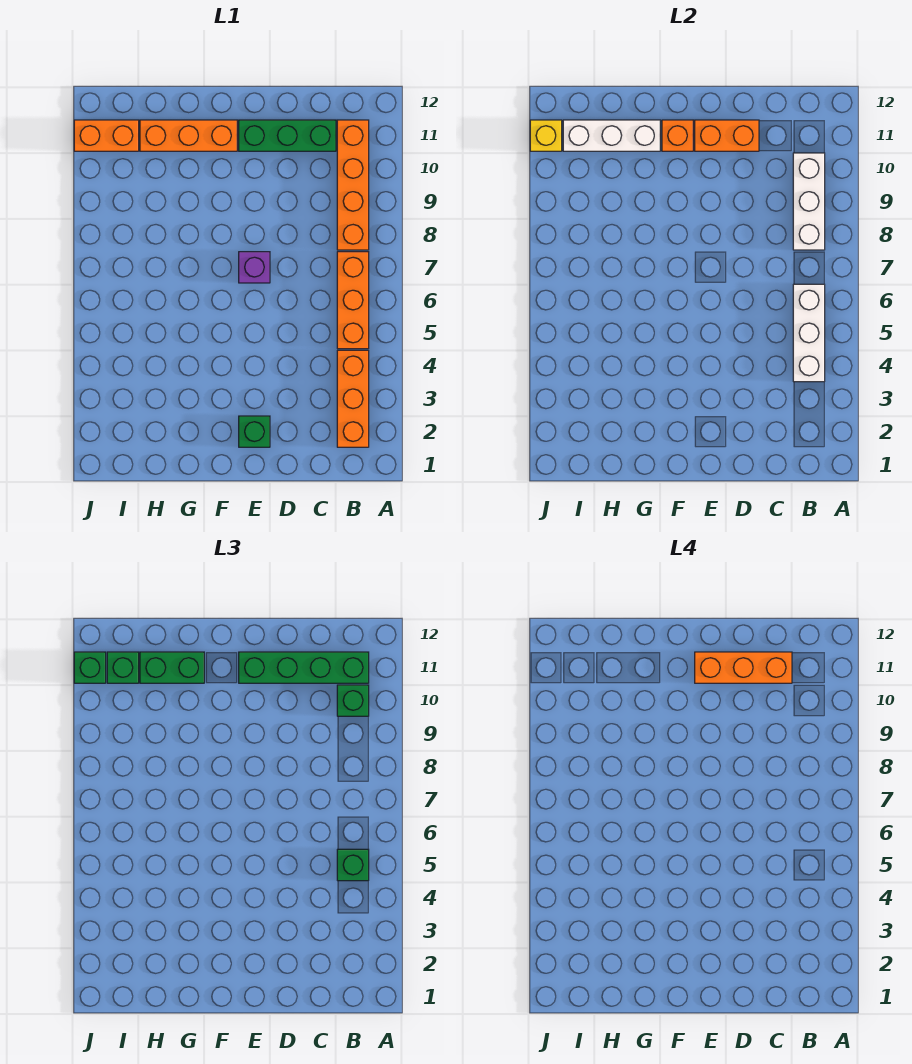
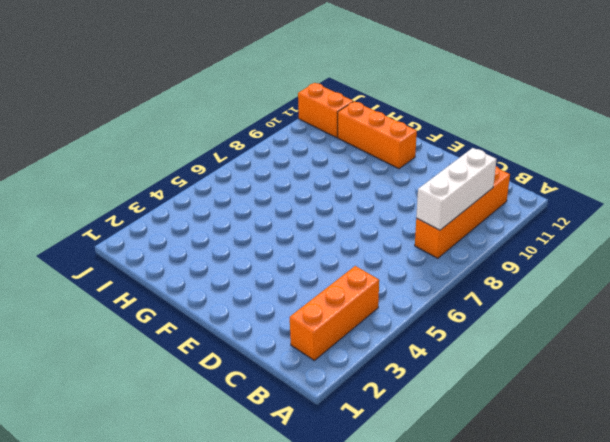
none -> orange 1x3 brick [337,252,369,349]
none -> green 1x3 brick [239,120,336,151]
none -> green 1x1 brick [239,416,270,447]

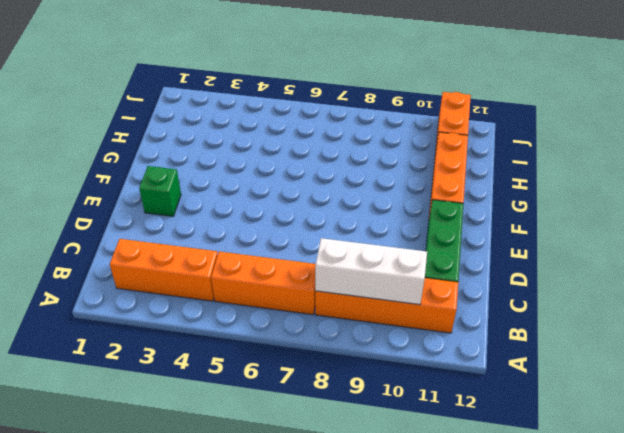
none -> purple 1x1 brick [239,252,270,283]
none -> white 1x3 brick [793,284,825,382]
none -> orange 1x2 brick [695,120,759,151]

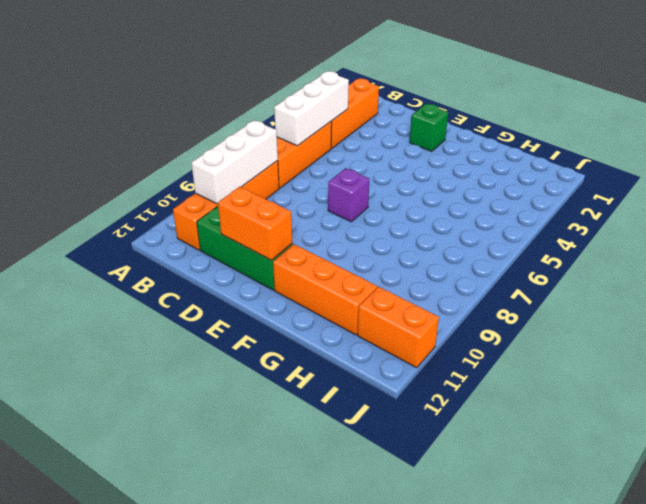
none -> orange 1x1 brick [662,120,693,151]
none -> white 1x3 brick [563,120,660,151]
none -> yellow 1x1 brick [530,120,562,151]

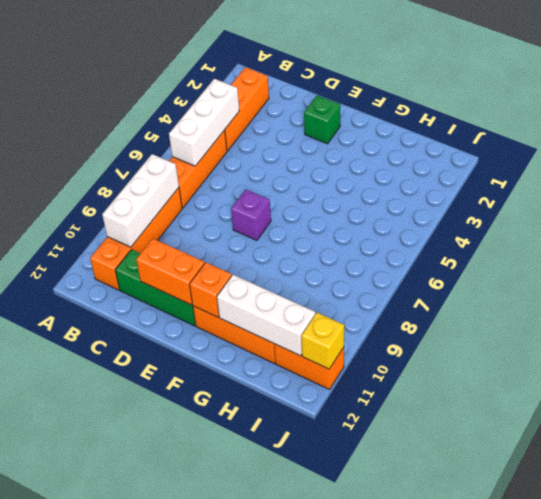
none -> green 1x1 brick [337,849,369,881]
none -> green 1x1 brick [337,685,369,716]
none -> green 1x4 brick [239,652,369,683]

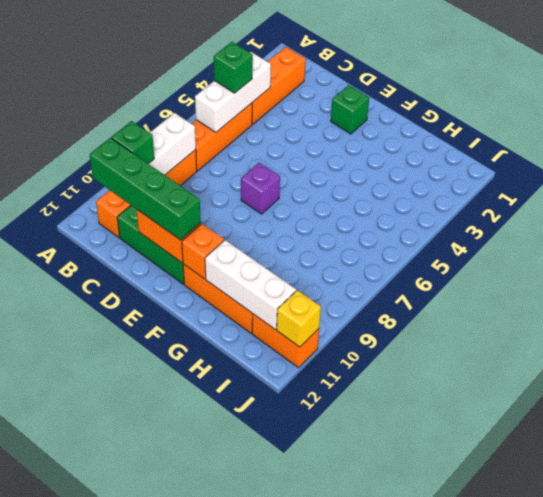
none -> green 1x2 brick [140,652,204,683]
none -> green 1x1 brick [107,652,139,683]
none -> green 1x1 brick [74,652,106,683]

